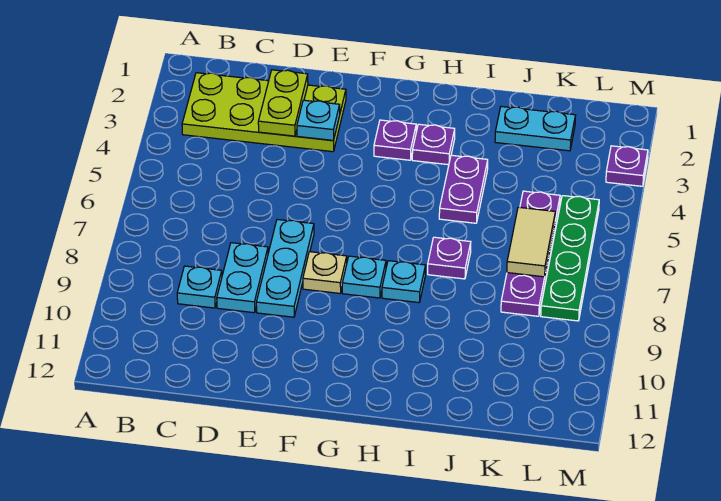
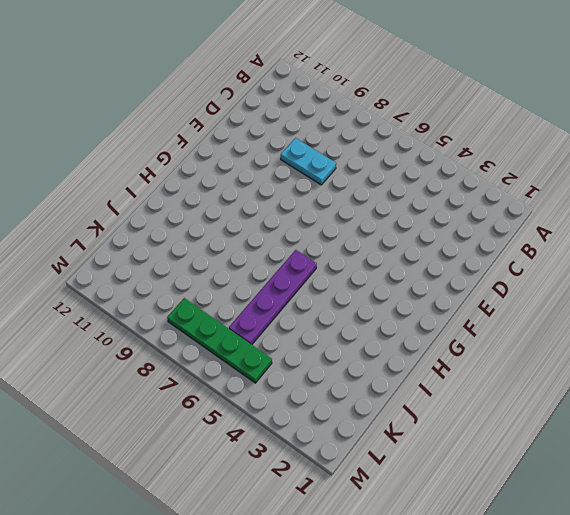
purple 1x4 plate [229,250,317,345] -> purple 1x4 plate turned to [501,191,560,316]
none -> lime 2x4 plate [182,73,346,152]
none -> cyan 1x1 plate [177,266,222,308]
none -> cyan 1x3 plate [256,219,314,317]

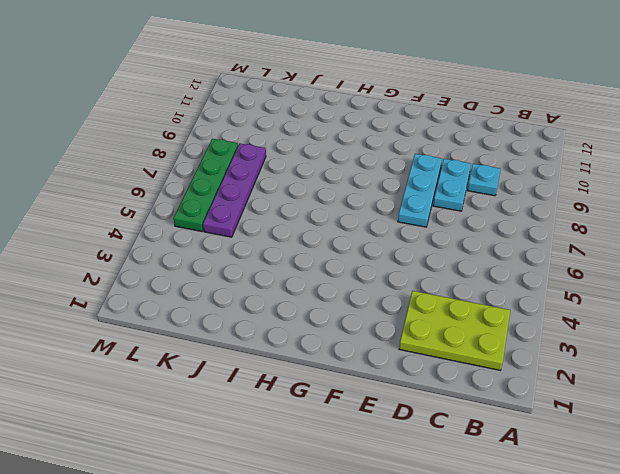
lime 2x3 plate [399,291,510,370] -> lime 2x4 plate [182,73,346,152]
none -> tan 1x1 plate [303,252,347,293]
none -> purple 1x1 plate [374,120,416,160]
none -> cyan 1x1 plate [342,256,386,298]

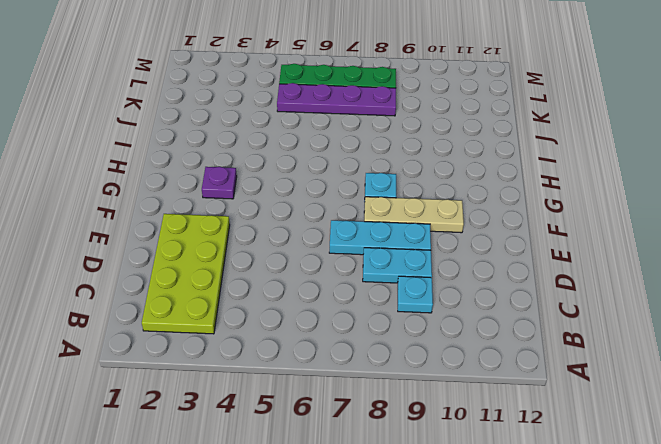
tan 1x3 plate [364,197,464,233] -> tan 1x1 plate [303,252,347,293]
none -> purple 1x1 plate [412,124,455,165]
none -> cyan 1x1 plate [382,261,426,303]
none -> purple 1x2 plate [439,155,488,223]

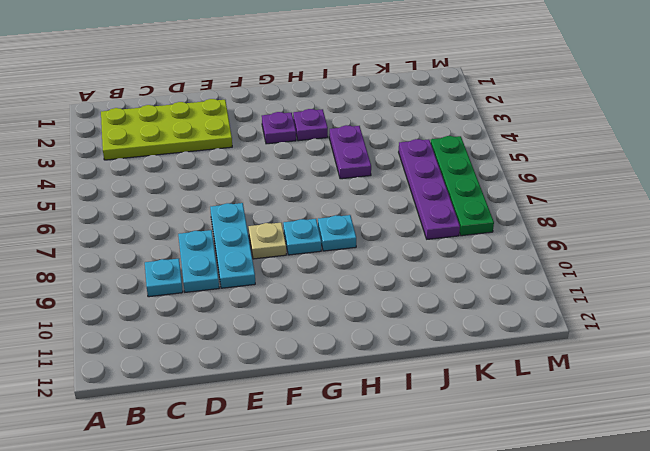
none -> purple 1x1 plate [428,237,471,279]
none -> cyan 1x2 plate [495,107,576,151]
none -> purple 1x1 plate [606,146,648,186]

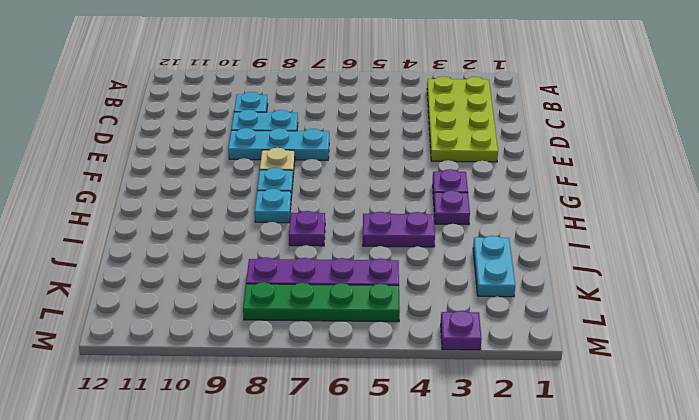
none -> lime 1x2 plate [258,70,308,136]
none -> cyan 1x1 plate [297,100,340,141]
none -> tan 1x2 tile [507,207,555,277]

